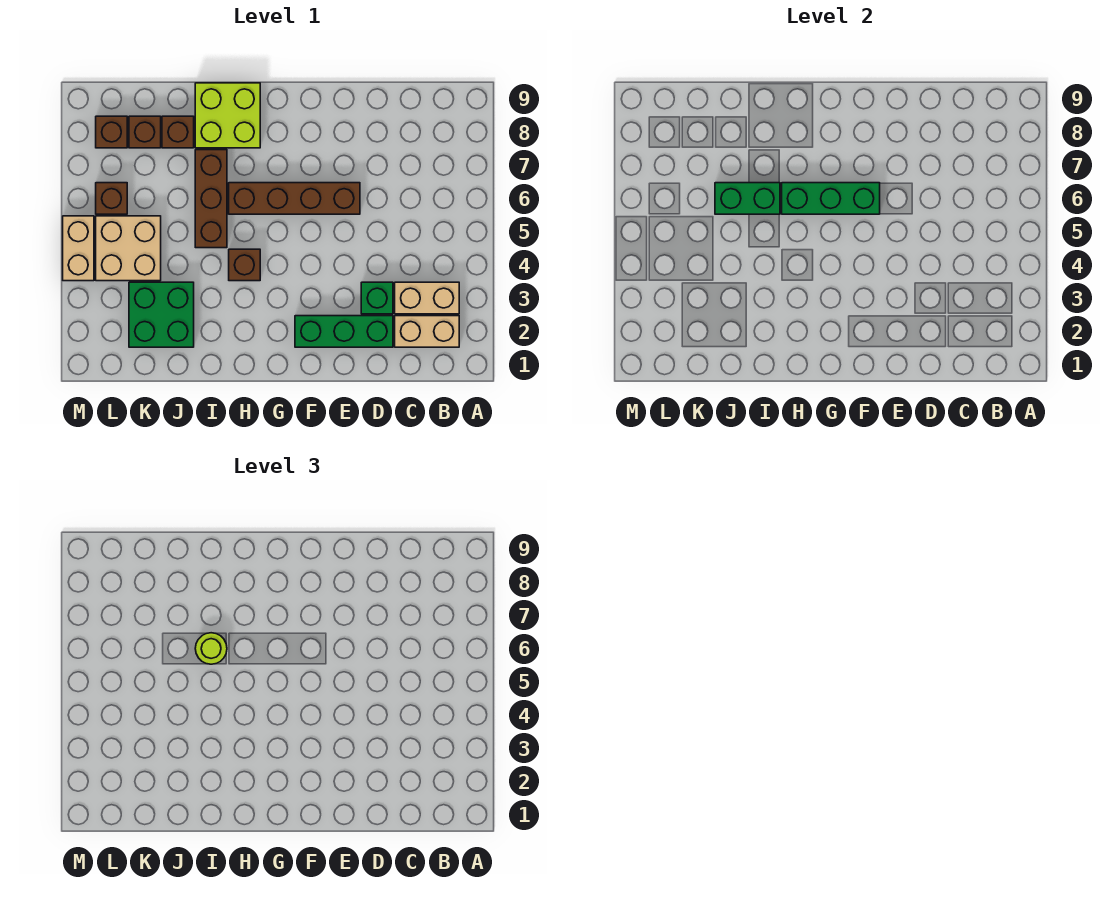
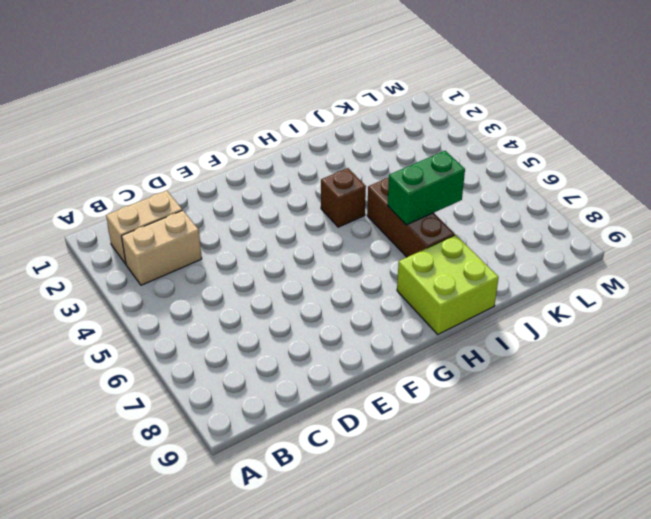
none -> green 1x3 brick [295,316,393,347]
none -> green 1x1 brick [361,282,393,314]
none -> brown 1x4 brick [229,183,360,214]

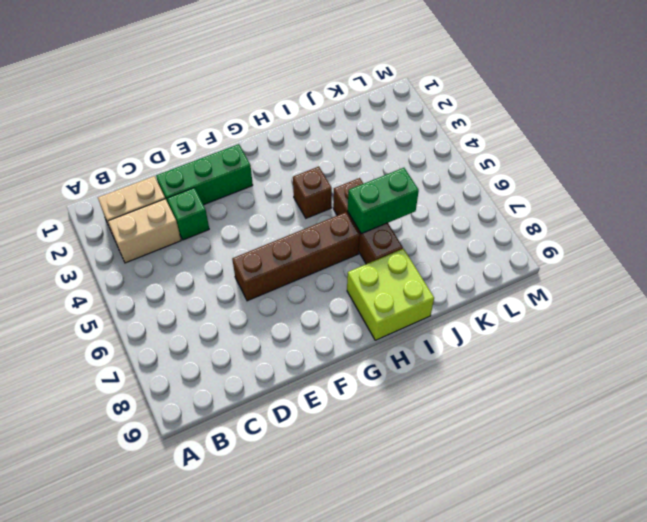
none -> green 2x2 brick [129,282,194,347]
none -> brown 1x1 brick [162,116,194,148]
none -> tan 2x2 brick [96,216,161,281]

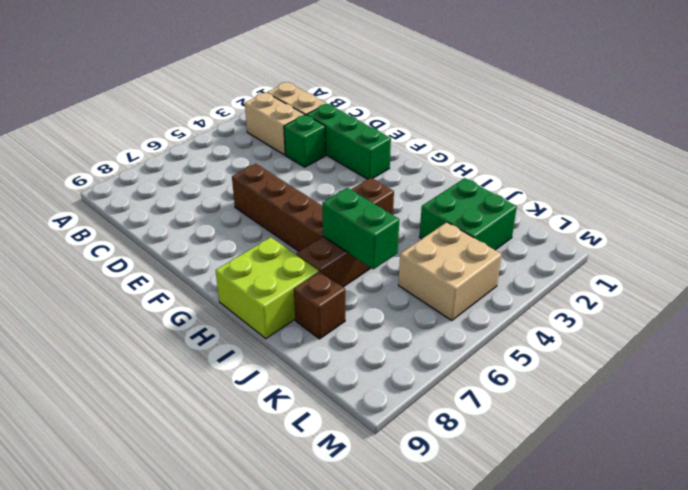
none -> brown 1x1 brick [129,116,161,148]
none -> brown 1x1 brick [96,183,127,214]
none -> brown 1x1 brick [96,116,127,148]

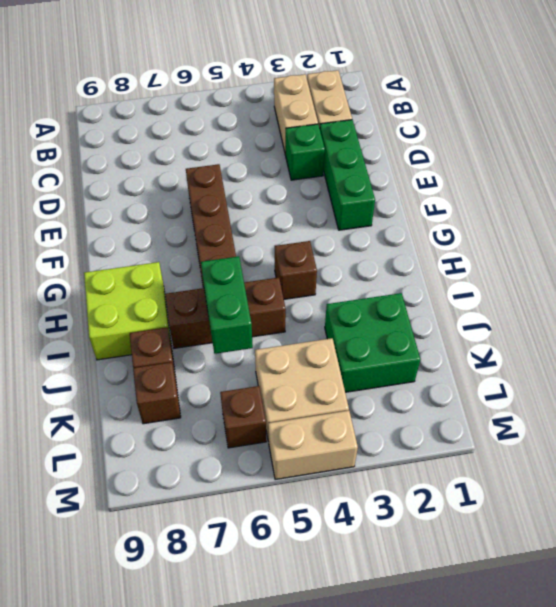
none -> brown 1x1 brick [96,116,127,148]
none -> green 1x3 brick [782,183,880,214]
none -> lime 1x1 round brick [195,633,227,664]

